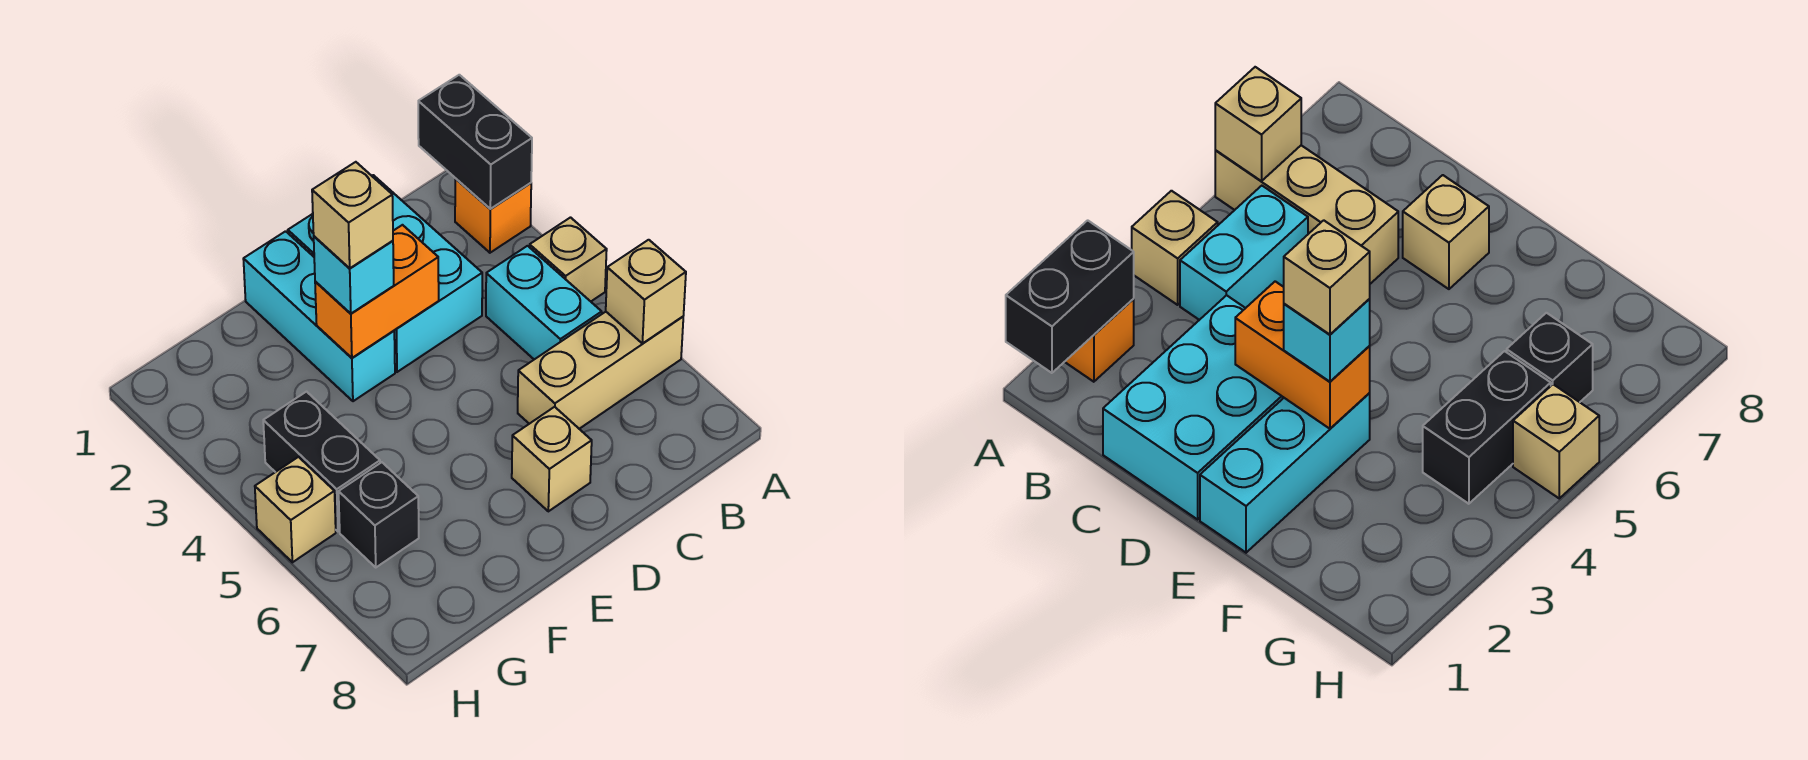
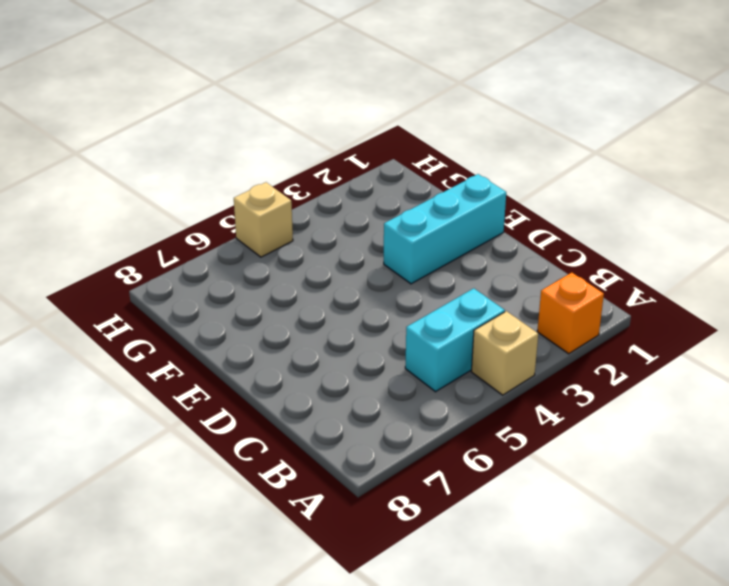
none -> tan 1x3 brick [518,312,683,429]
none -> cyan 2x3 brick [288,175,482,372]
none -> tan 1x1 brick [512,407,592,511]

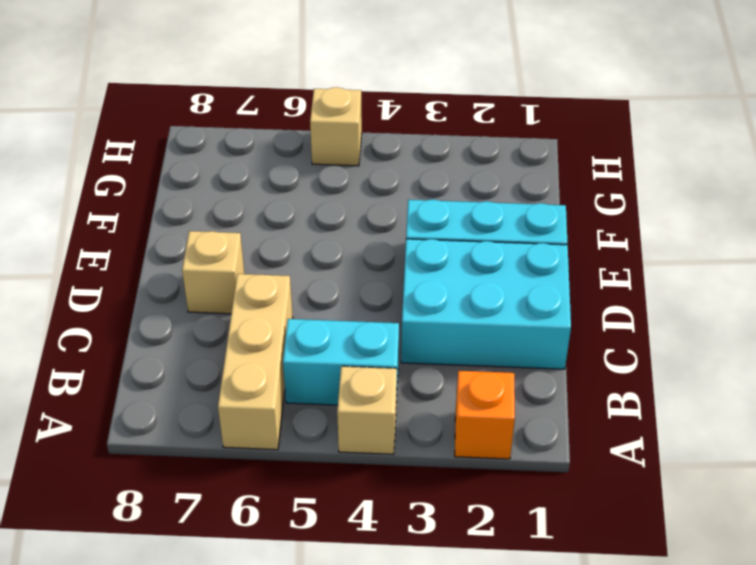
none -> black 1x2 brick [263,392,380,531]
none -> black 1x1 brick [339,462,419,567]
none -> black 1x2 brick [418,75,532,209]

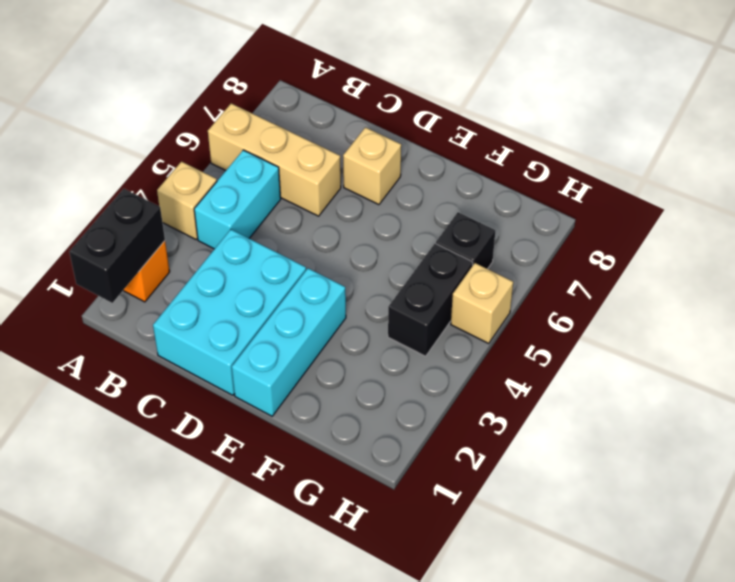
none -> tan 1x1 brick [606,240,686,344]
none -> orange 1x2 brick [315,225,439,358]
none -> cyan 1x1 brick [314,236,394,314]

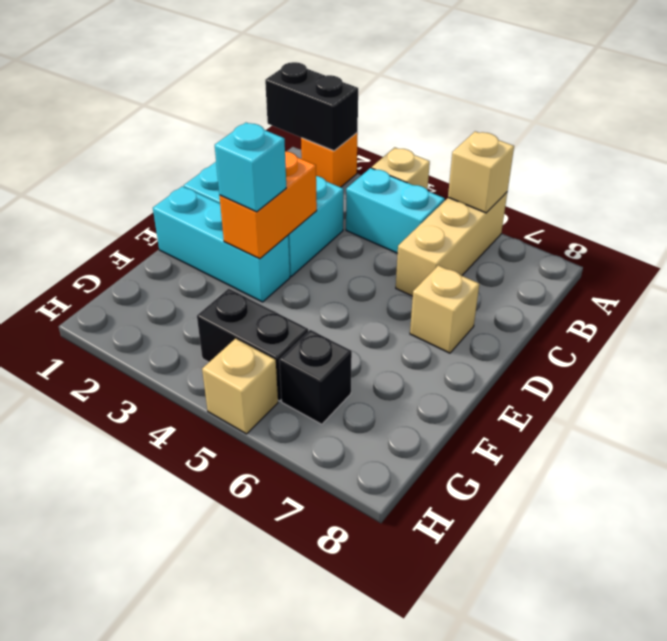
none -> tan 1x1 brick [312,162,393,268]

